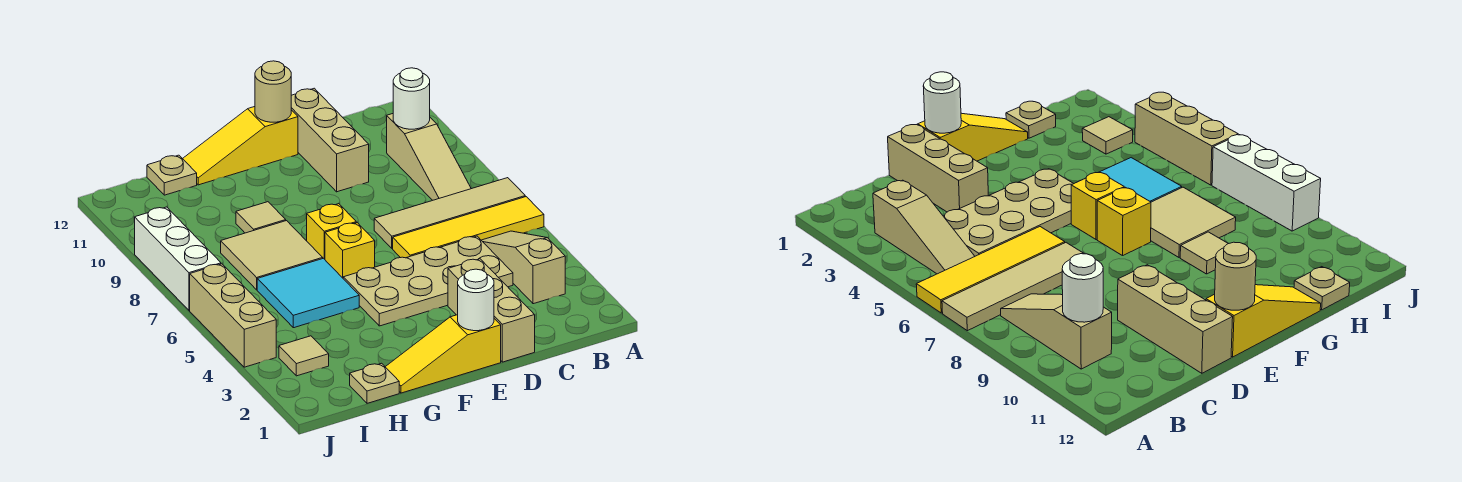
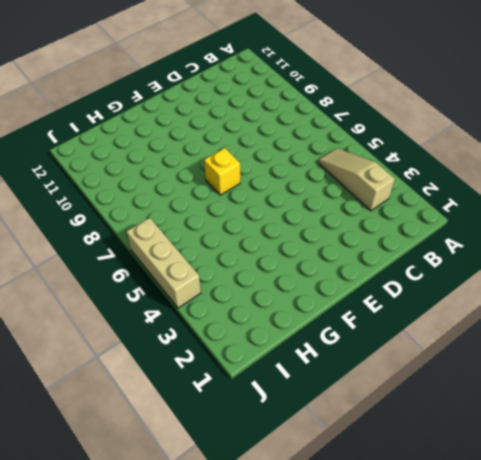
none -> yellow 1x4 tile [393,197,544,258]
none -> tan 1x4 tile [374,178,525,249]
none -> tan 1x3 slope [387,114,471,200]

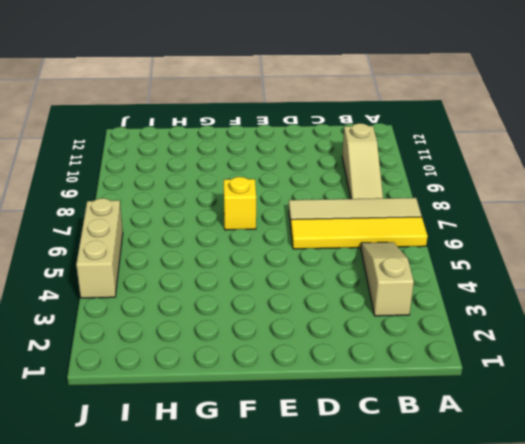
none -> tan 2x4 plate [343,236,513,326]
none -> tan 1x3 brick [448,259,535,362]
none -> tan 1x3 brick [291,88,369,192]

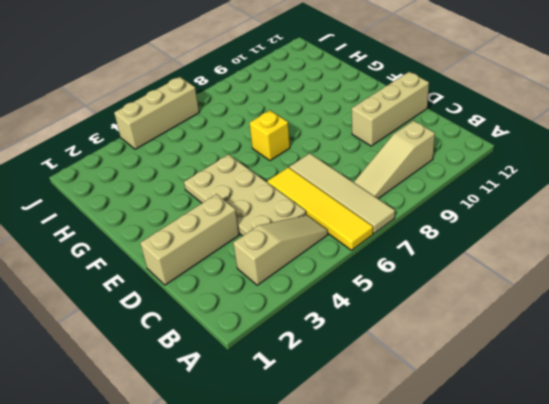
none -> yellow 1x3 slope [385,315,501,393]
none -> yellow 1x3 slope [183,107,298,185]
none -> yellow 1x1 brick [325,223,375,278]

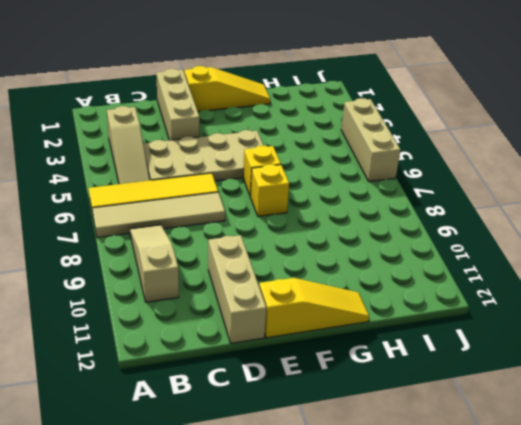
none -> cyan 2x2 tile [257,258,359,328]
none -> tan 2x2 tile [221,221,323,290]
none -> tan 1x1 tile [236,202,286,233]

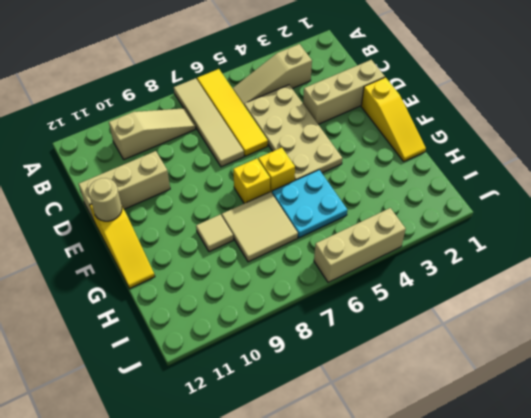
cyan 2x2 plate [272,170,347,238] -> cyan 2x2 tile [257,258,359,328]
none -> tan 1x1 plate [350,363,399,403]
none -> tan 1x1 plate [147,155,197,195]
none -> tan 1x1 tile [279,336,329,376]

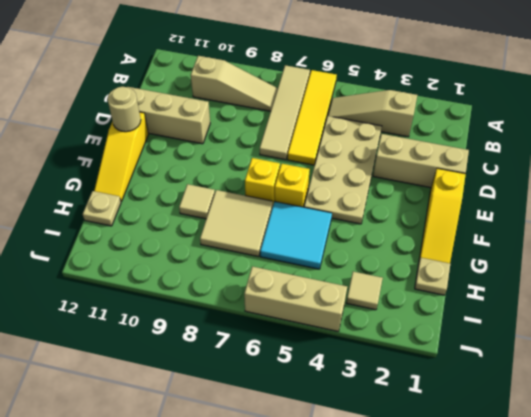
none -> white 1x3 brick [135,207,221,310]
none -> white 1x1 round brick [393,68,430,129]
none -> white 1x1 round brick [458,269,494,331]

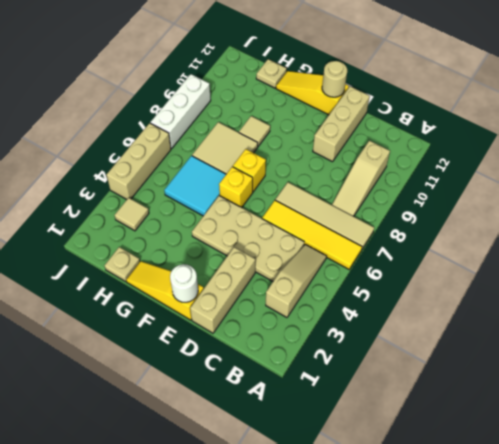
none -> white 1x1 round brick [393,68,430,129]

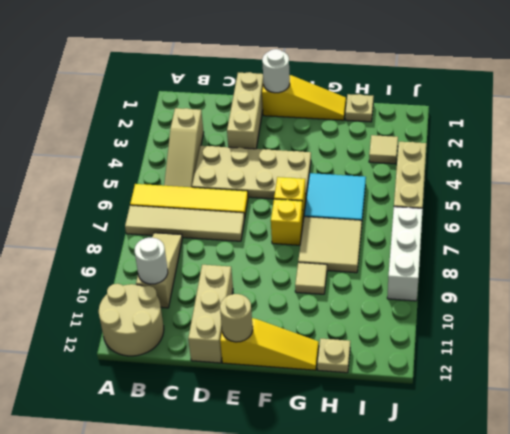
tan 2x2 round brick [99,284,164,356] -> none

